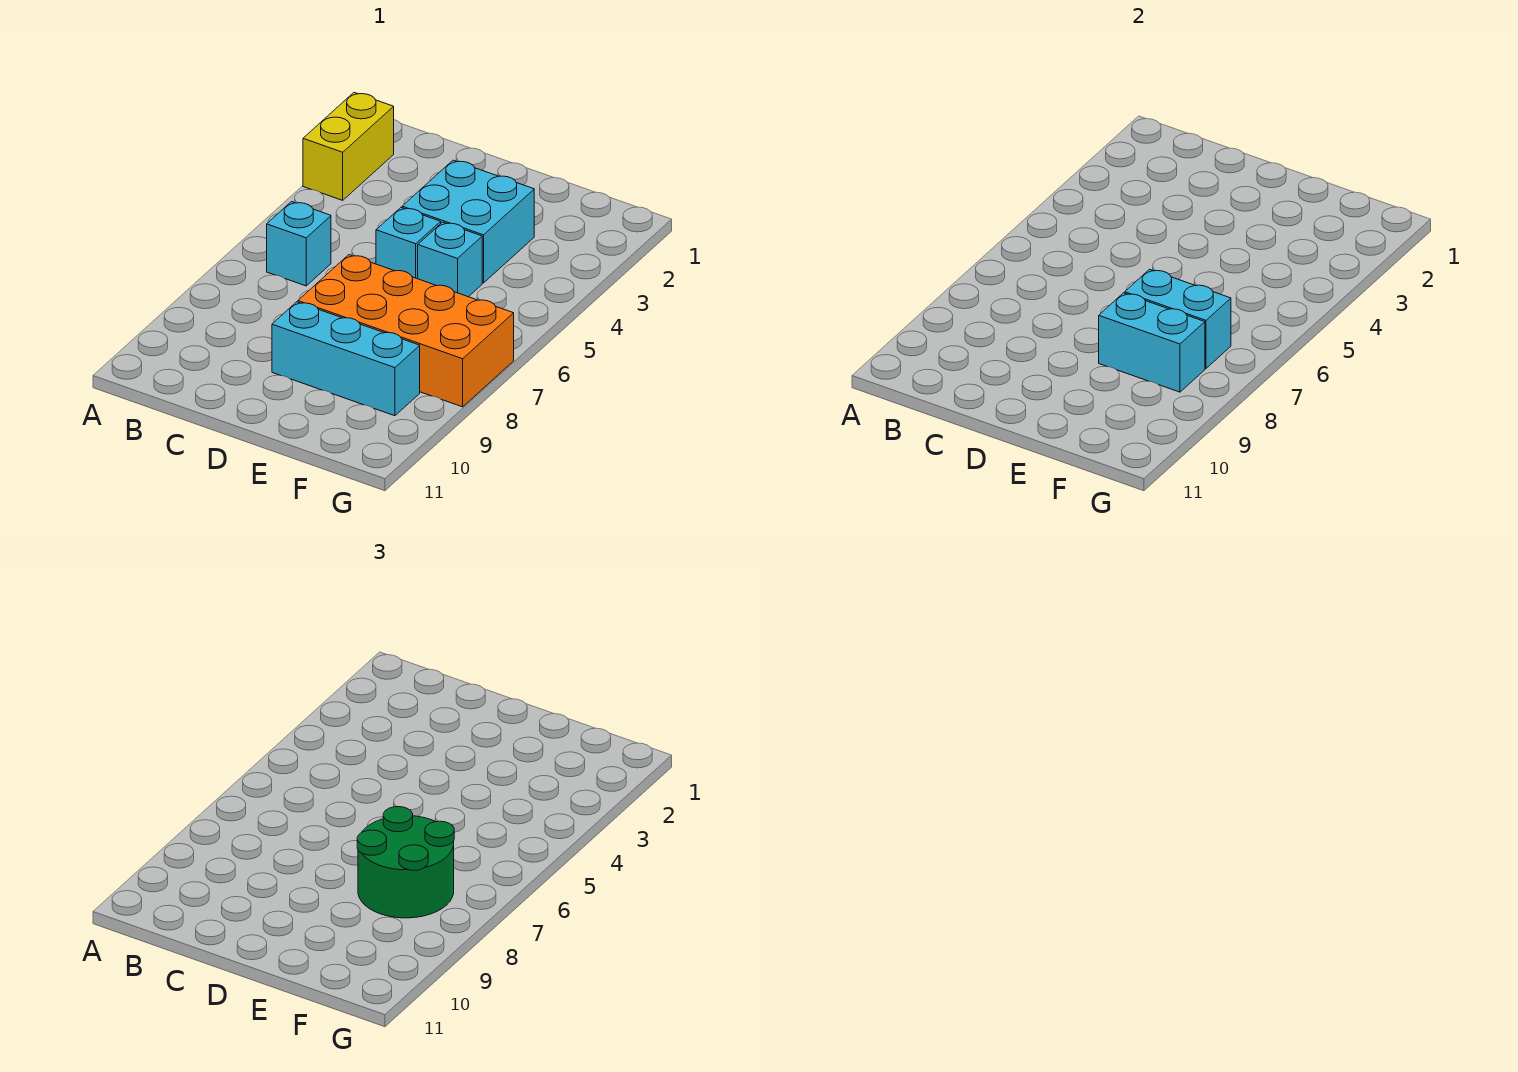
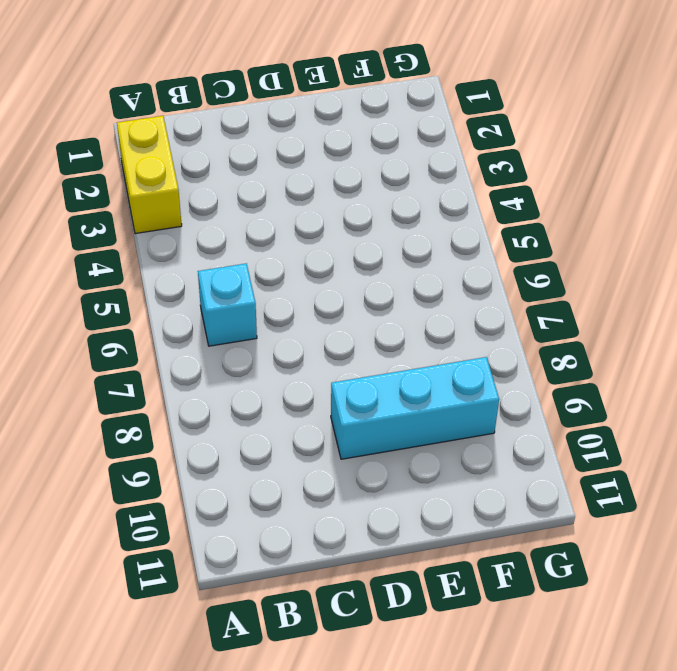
none -> cyan 2x2 brick [402,160,534,283]
none -> cyan 1x1 brick [376,208,441,279]

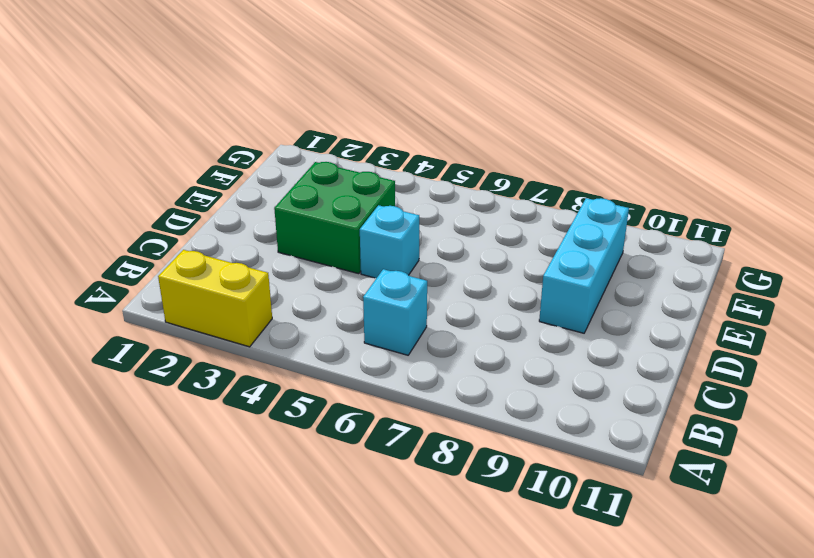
green 2x2 brick [274,162,395,274] -> cyan 2x2 brick [402,160,534,283]
none -> orange 2x4 brick [298,255,514,407]
none -> cyan 1x1 brick [418,222,482,297]

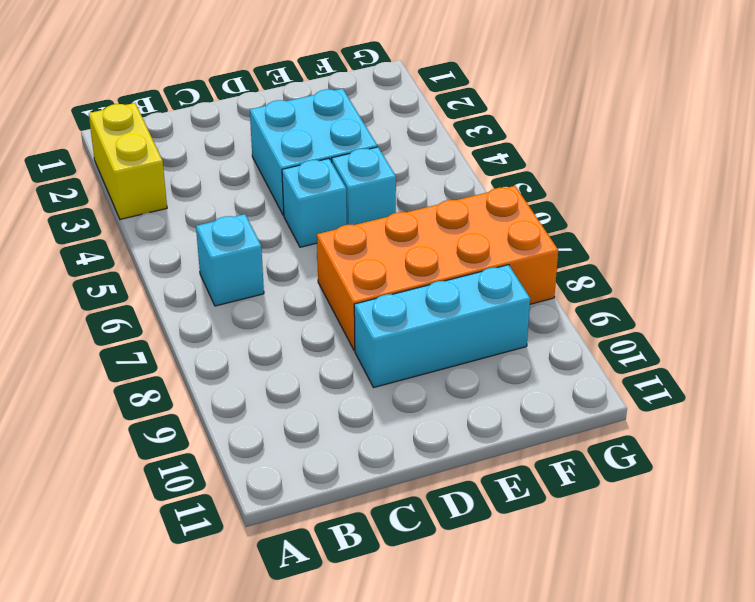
none -> cyan 1x2 brick [1125,269,1231,368]
none -> cyan 1x2 brick [1099,293,1205,392]

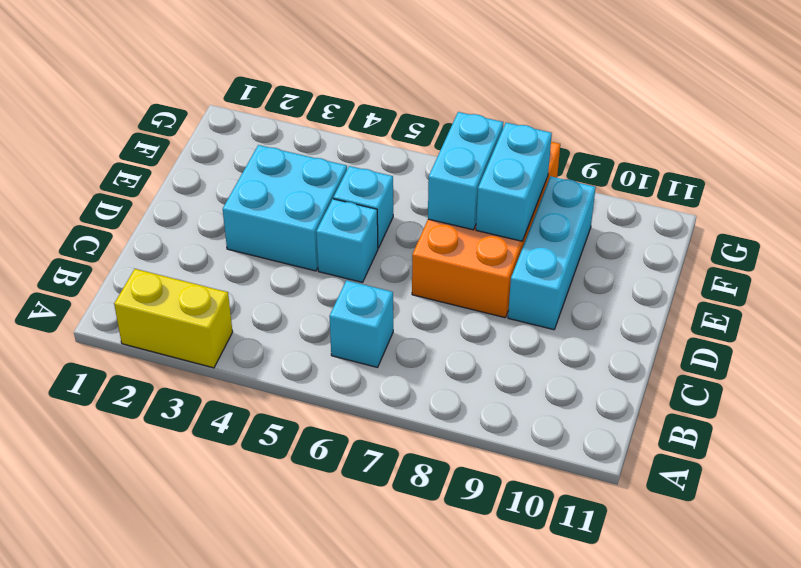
none -> green 2x2 round brick [357,807,454,918]

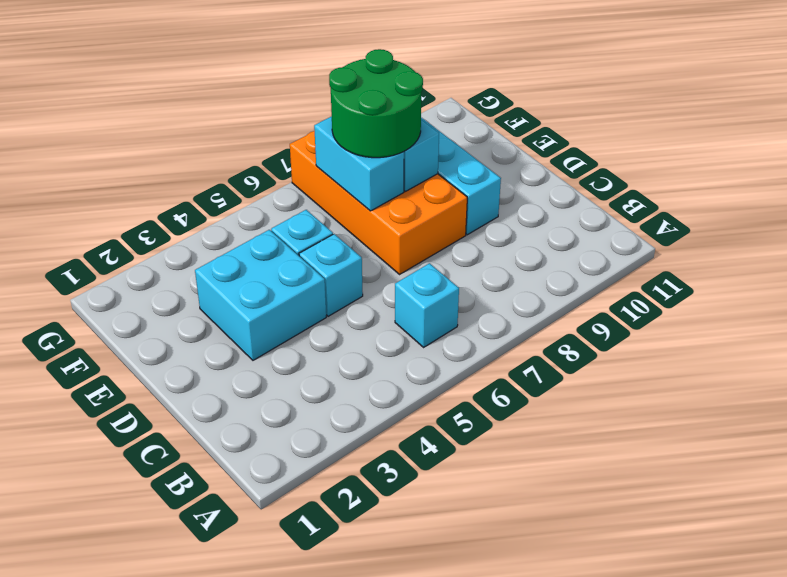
none -> yellow 1x2 brick [303,93,394,200]

